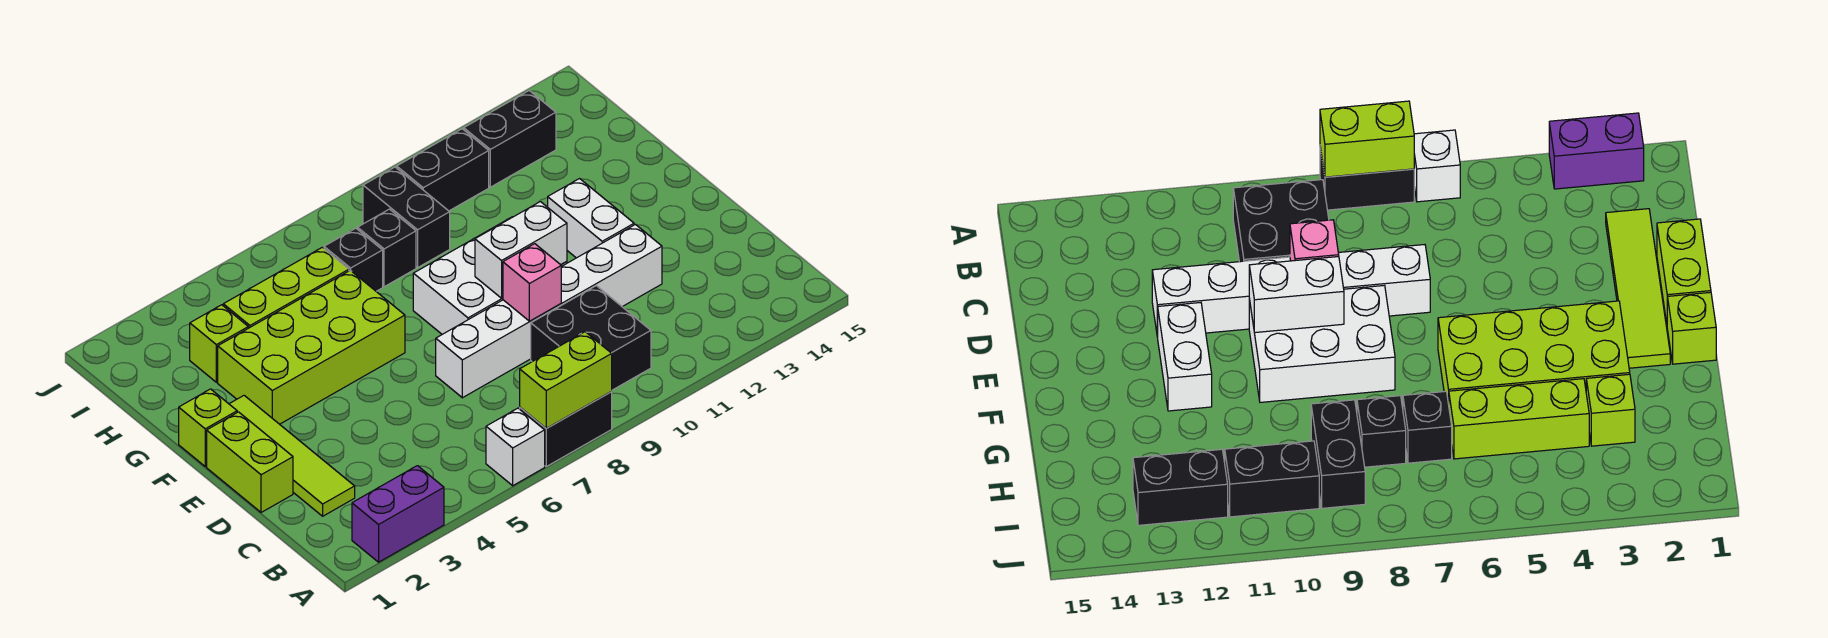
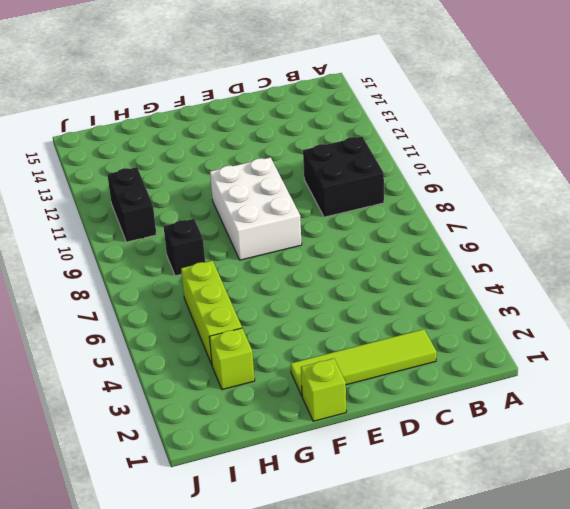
none -> purple 1x2 brick [352,466,444,562]
none -> white 1x1 brick [486,408,545,486]
none -> black 1x2 brick [520,392,612,466]

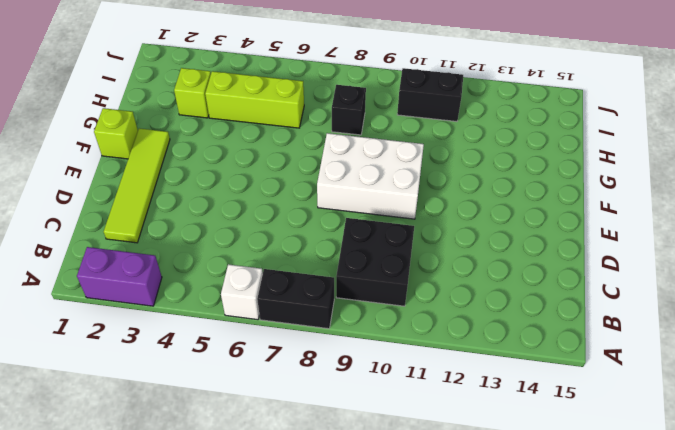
none -> lime 1x2 brick [207,412,293,512]
none -> white 1x6 brick [436,224,662,398]
none -> white 1x2 brick [548,179,634,258]

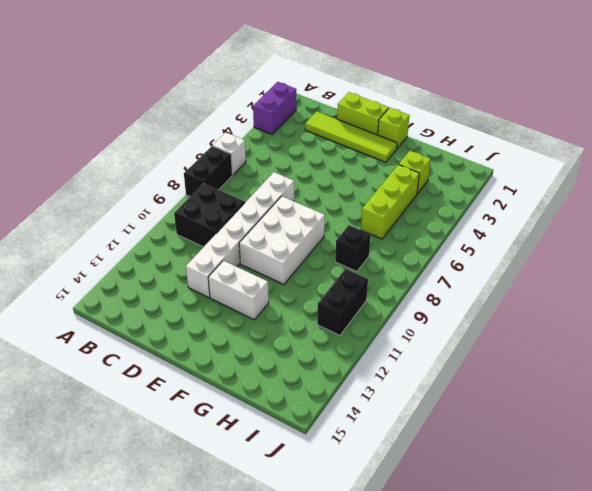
none -> lime 2x4 brick [218,270,405,424]
none -> black 1x1 brick [324,228,383,291]
none -> black 1x2 brick [363,167,450,267]

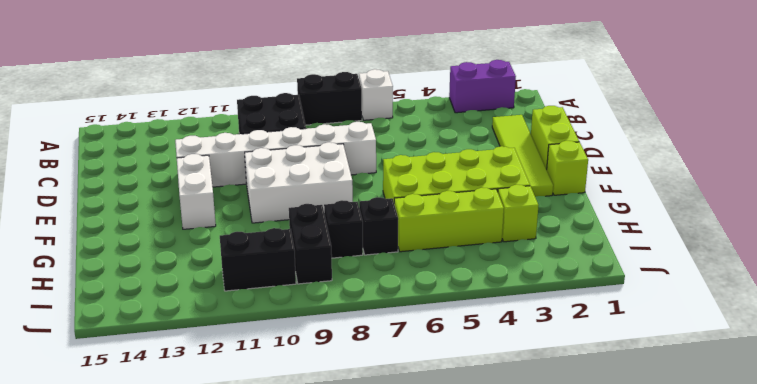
none -> black 1x2 brick [463,91,556,187]
none -> lime 1x2 brick [520,332,612,428]
none -> pink 1x1 brick [503,244,561,321]

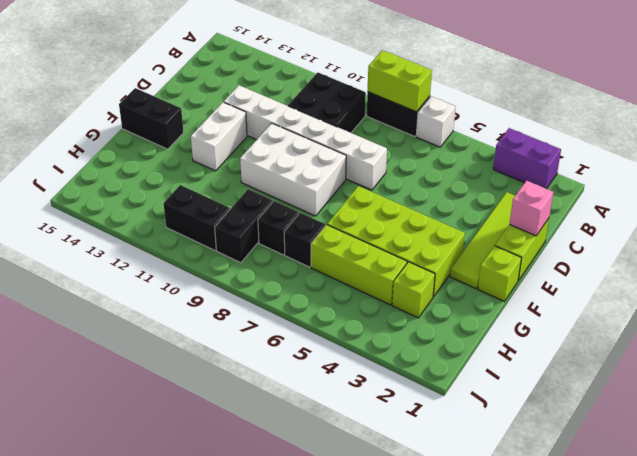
pink 1x1 brick [510,181,553,236] -> pink 1x1 brick moved to [503,244,561,321]
black 1x2 brick [119,88,184,149] -> black 1x2 brick moved to [463,91,556,187]
none -> white 1x2 brick [475,202,567,298]

